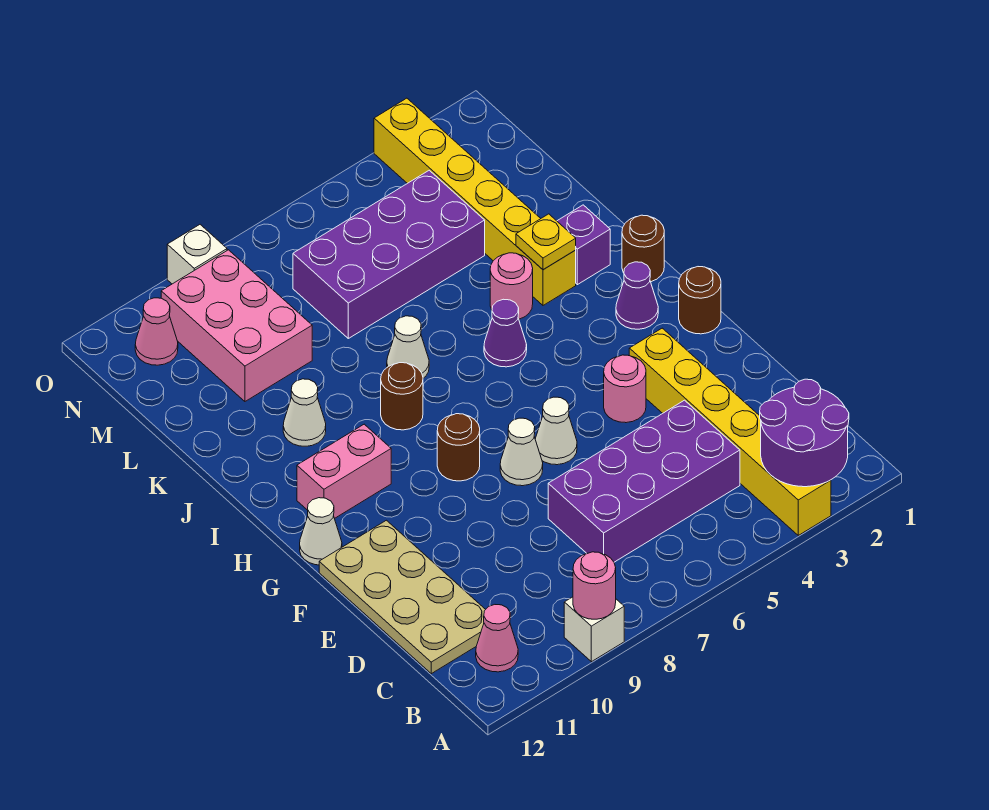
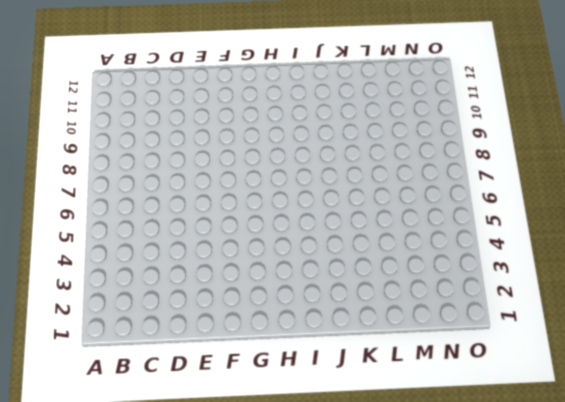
none -> yellow 1x6 brick [629,328,831,535]
none -> white 1x1 brick [564,597,624,662]
none -> pink 1x1 cone [476,605,518,672]

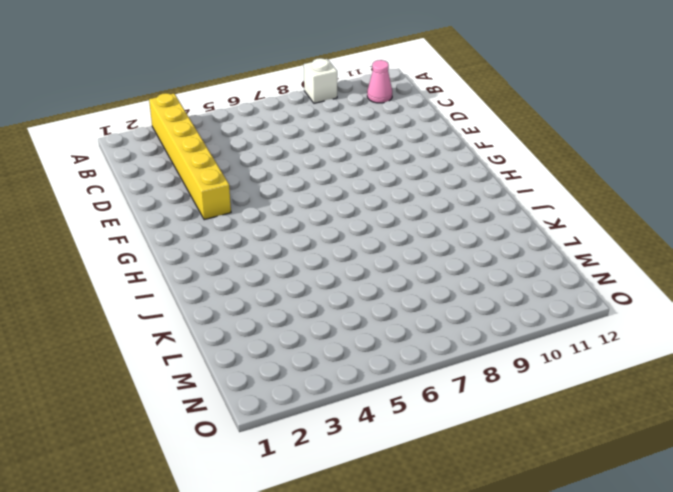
none -> purple 2x4 brick [548,400,740,562]
none -> tan 2x4 plate [319,520,486,674]
none -> pink 1x1 round brick [604,355,646,423]

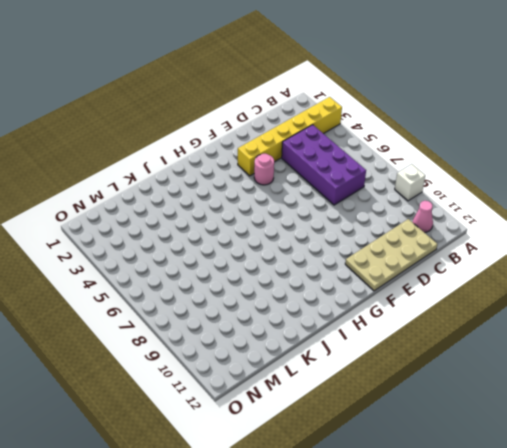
none -> white 1x1 cone [535,397,577,465]
none -> white 1x1 cone [500,418,543,486]
none -> brown 1x1 round brick [679,267,721,334]

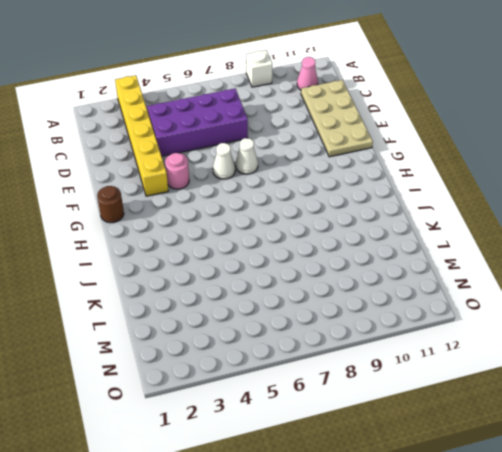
none -> brown 1x1 round brick [437,414,480,481]
none -> white 1x1 cone [300,498,342,565]
none -> purple 1x1 cone [616,262,658,329]

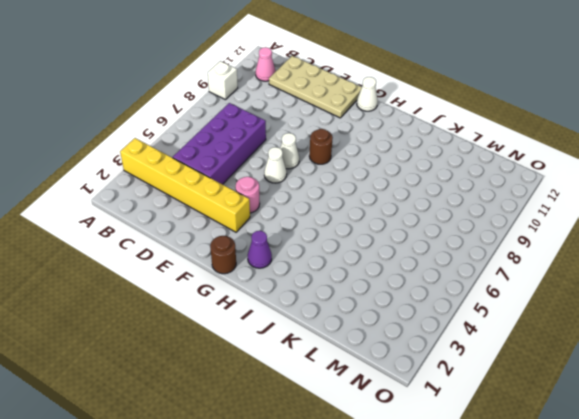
none -> pink 1x2 brick [297,424,391,518]
none -> brown 1x1 round brick [622,215,664,282]
none -> purple 1x1 cone [484,299,527,367]

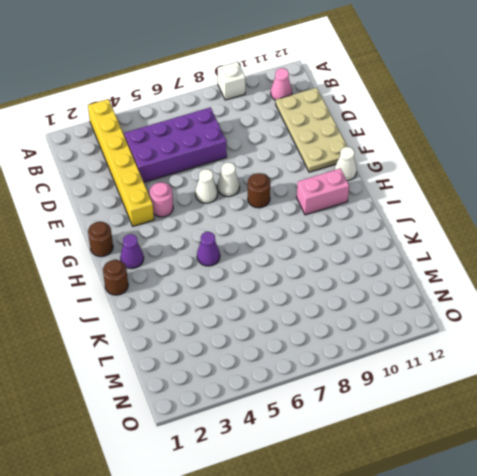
none -> brown 1x1 round brick [381,363,423,430]
none -> purple 1x1 brick [557,205,610,285]
none -> yellow 1x6 brick [374,98,576,305]

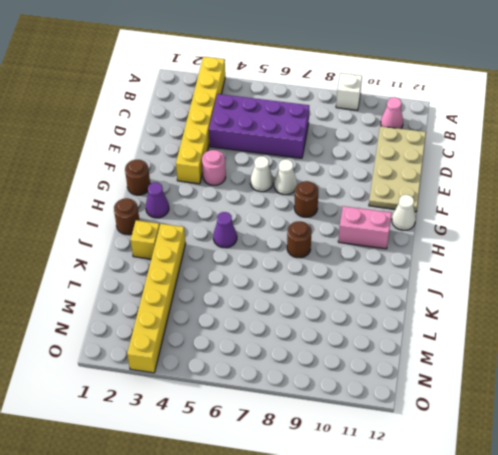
yellow 1x1 brick [131,220,160,259] -> purple 1x1 brick [557,205,610,285]
none -> pink 1x1 round brick [490,253,533,319]
none -> white 1x1 cone [387,316,429,378]
none -> white 1x1 cone [283,379,326,446]

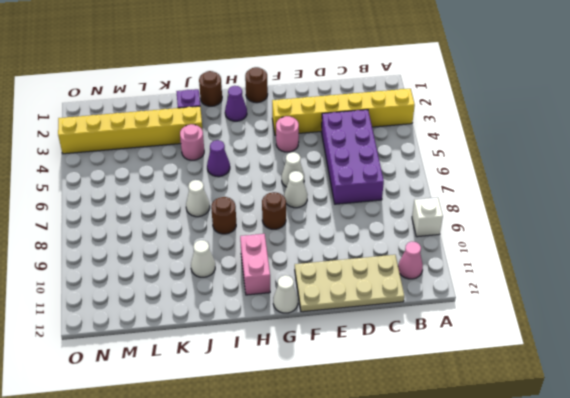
none -> purple 2x4 brick [293,170,485,338]
none -> pink 2x3 brick [161,250,312,401]
none -> pink 1x1 cone [135,298,178,365]

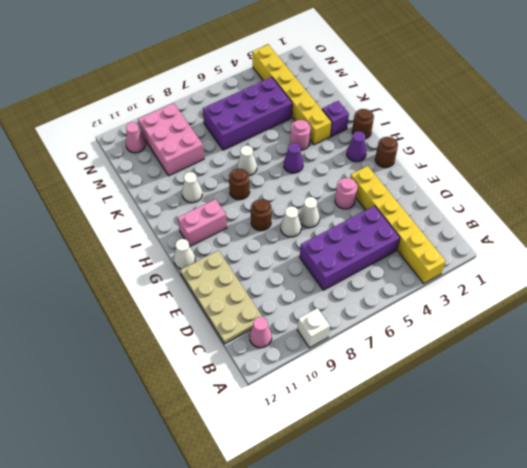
none -> white 1x1 brick [167,225,227,284]
none -> purple 2x2 round brick [760,379,849,487]
none -> pink 1x1 round brick [573,552,616,619]

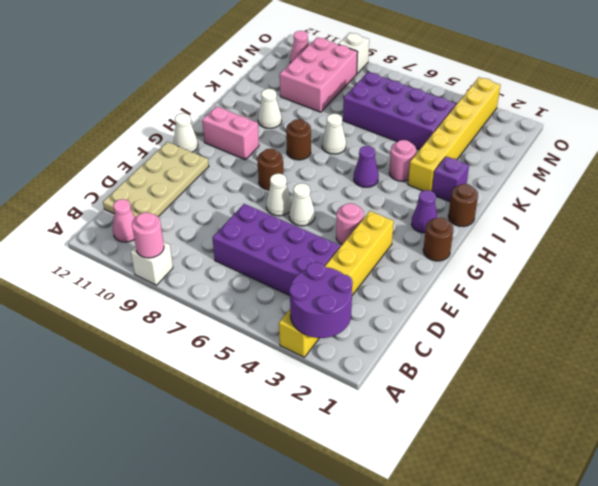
none -> yellow 1x1 plate [516,214,576,269]

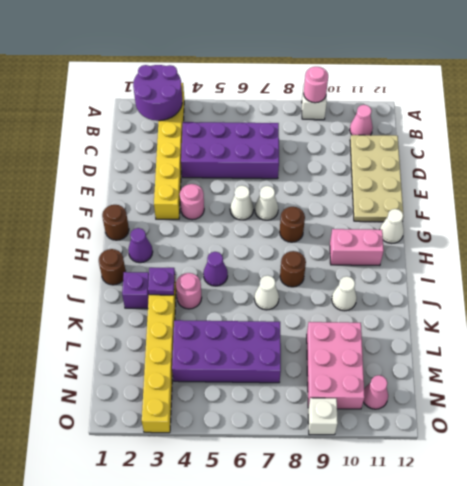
purple 1x1 plate [148,268,175,295] -> yellow 1x1 plate [516,214,576,269]

